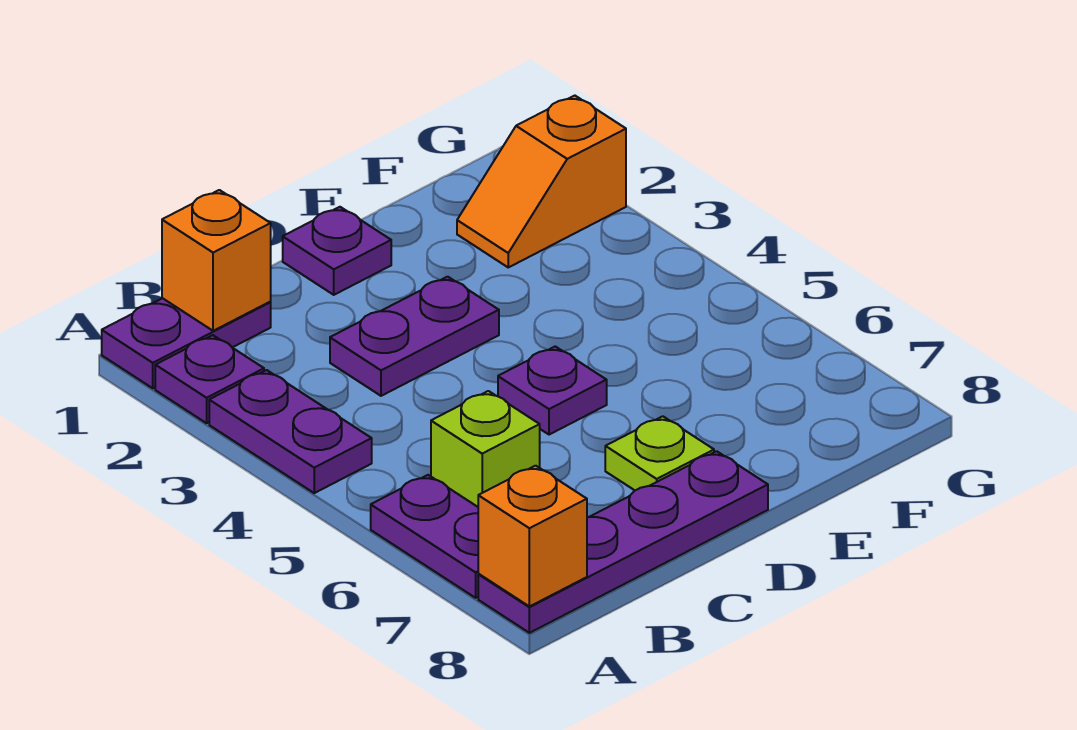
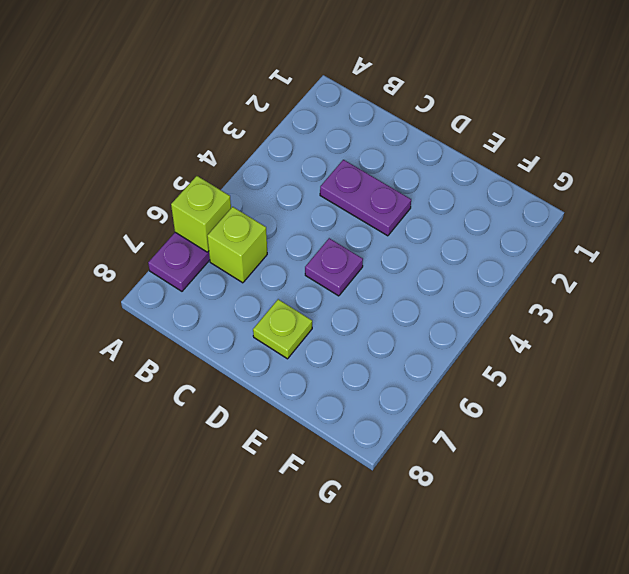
lime 1x1 brick [171,176,231,252] -> none
none -> purple 1x2 plate [102,298,271,388]
none -> purple 1x1 plate [155,335,264,423]
none -> purple 1x2 plate [209,370,372,493]

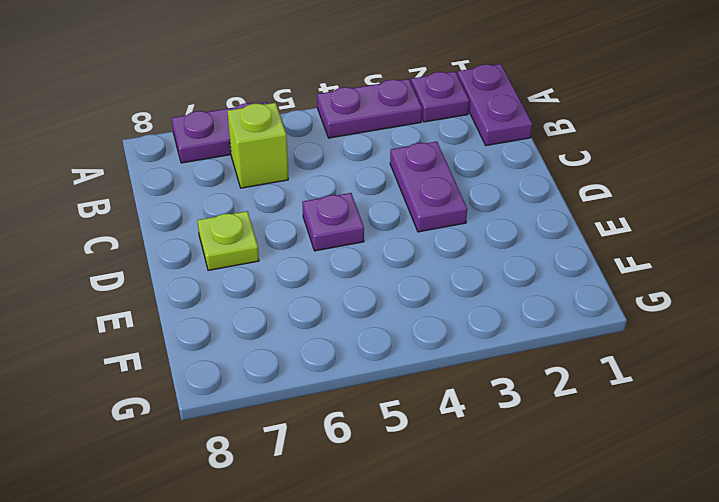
none -> purple 1x4 plate [478,451,768,633]
none -> purple 1x1 plate [283,207,391,295]
none -> orange 1x2 slope [457,96,626,267]

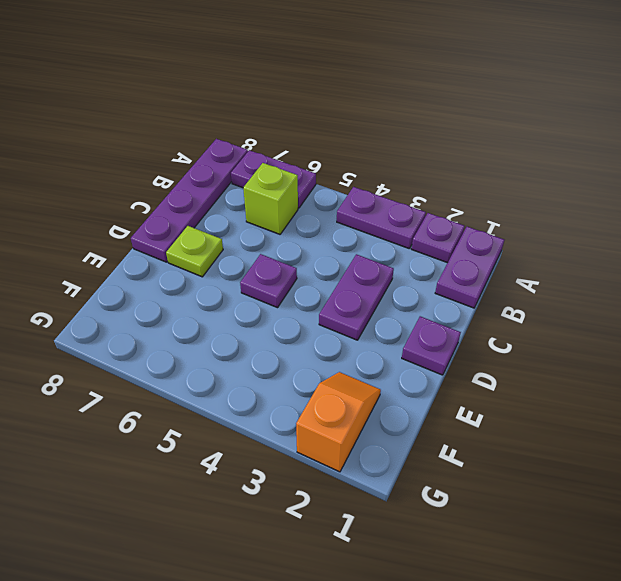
none -> orange 1x1 brick [478,466,587,607]
none -> orange 1x1 brick [162,190,271,331]

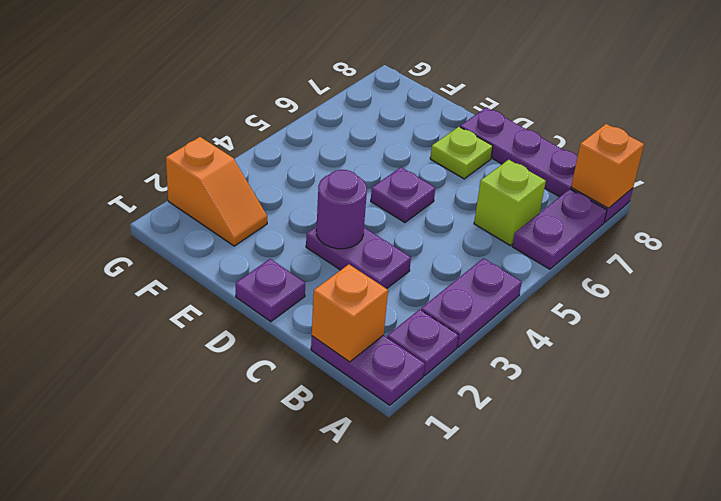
purple 1x1 round brick [316,170,367,249] -> none

